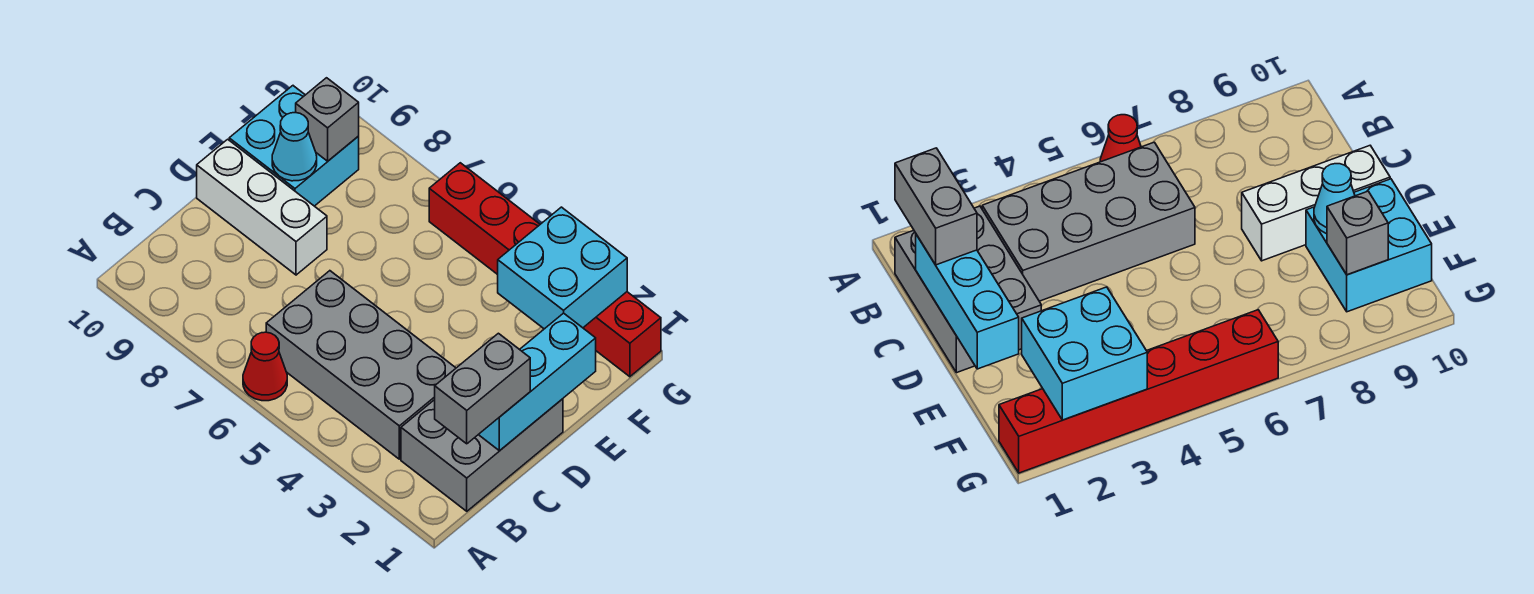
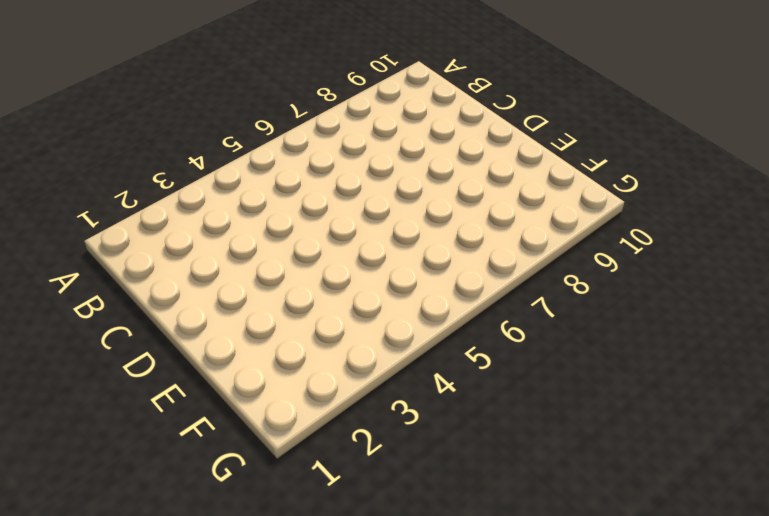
none -> red 1x1 cone [243,332,287,401]
none -> grey 2x3 brick [401,399,563,511]

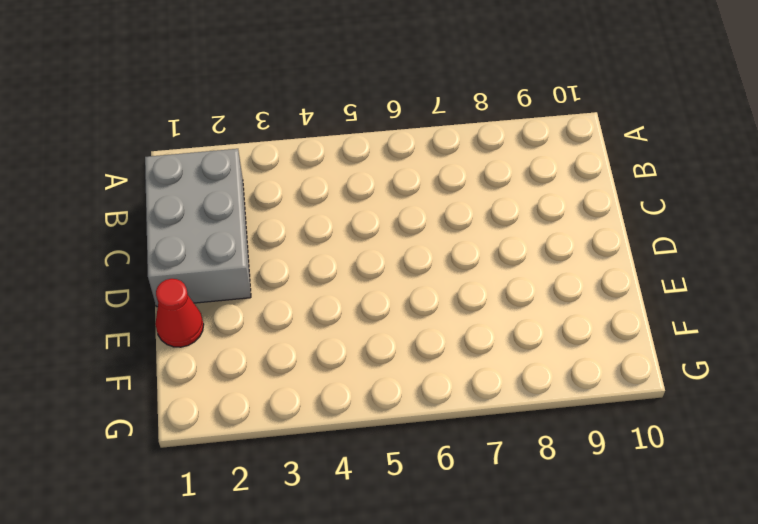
red 1x1 cone [155,279,204,347] -> red 1x1 cone moved to [243,332,287,401]
none -> grey 2x4 brick [266,271,456,459]
none -> white 1x3 brick [197,139,327,275]

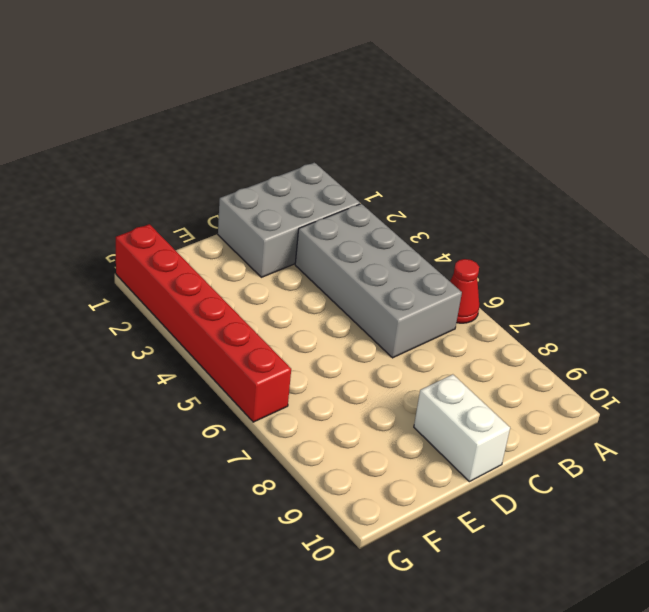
white 1x2 brick [414,374,510,482] -> white 1x3 brick [197,139,327,275]
none -> cyan 2x2 brick [229,86,359,206]
none -> cyan 1x3 brick [478,313,596,451]

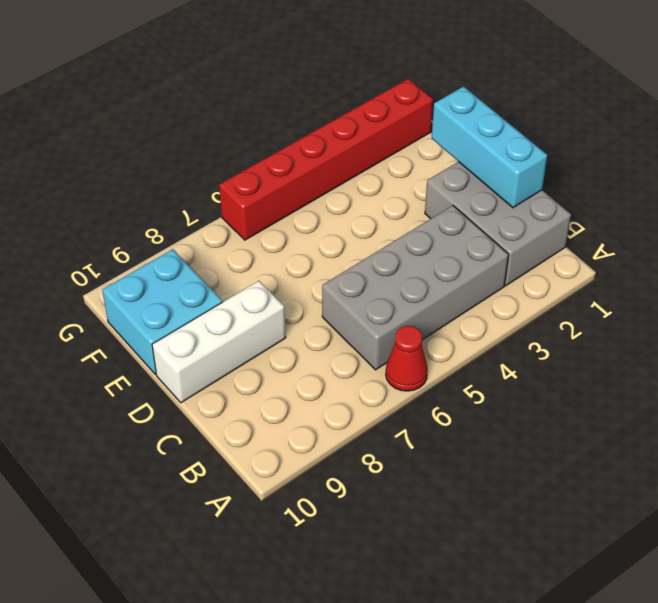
none -> cyan 1x1 cone [272,113,317,181]
none -> cyan 2x2 brick [498,207,627,329]

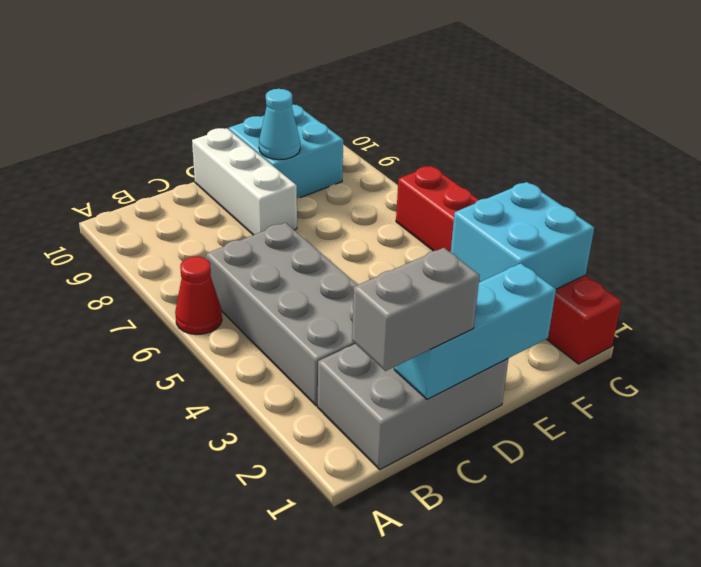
none -> grey 1x1 brick [296,78,359,161]

